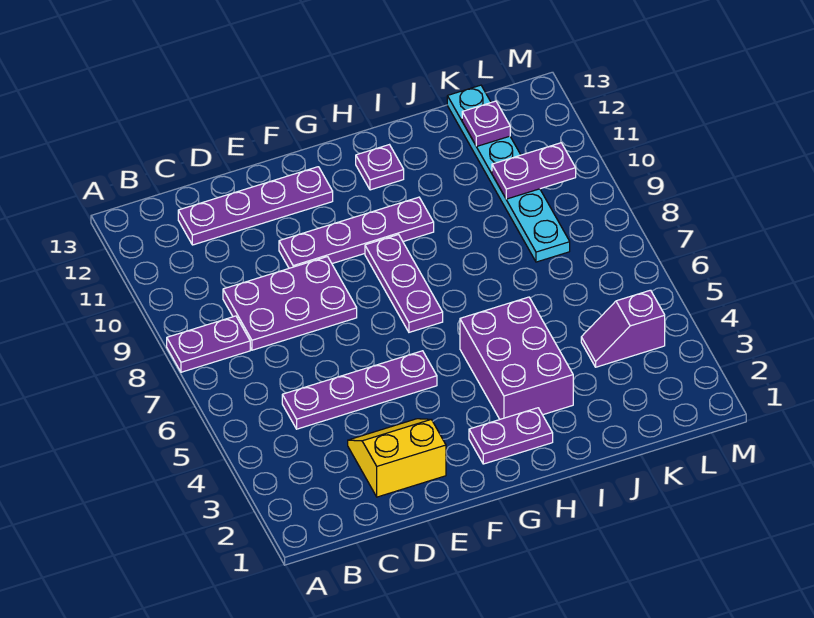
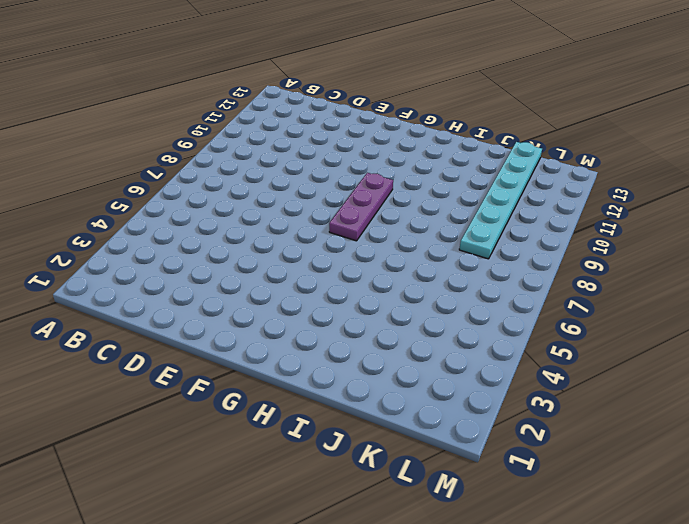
none -> purple 1x2 plate [167,316,250,372]
none -> purple 1x4 plate [282,351,437,429]
none -> purple 2x3 plate [223,257,357,350]

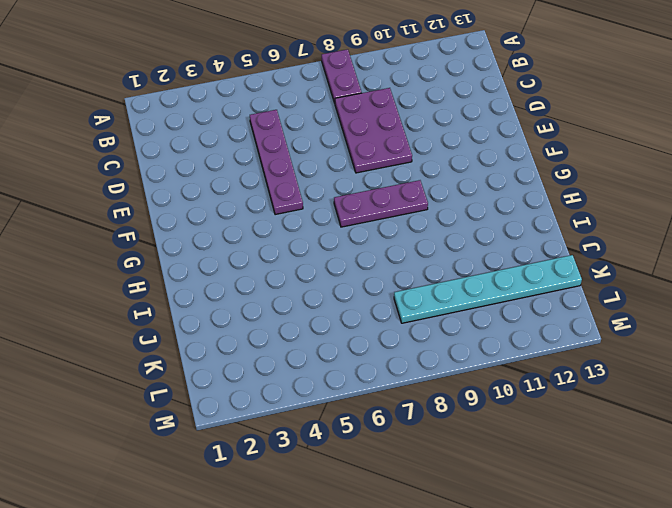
none -> purple 1x4 plate [178,167,333,245]
none -> yellow 2x2 slope [348,419,446,497]
none -> purple 1x4 plate [279,197,434,268]

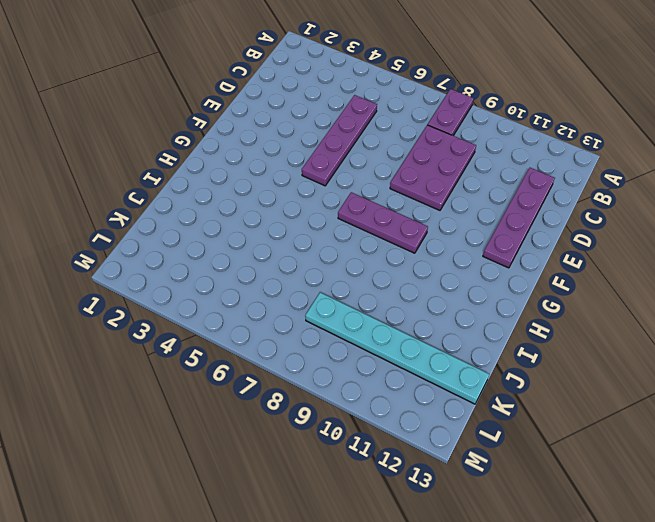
none -> yellow 2x2 slope [348,419,446,497]
none -> purple 1x4 plate [279,197,434,268]
none -> purple 1x2 plate [469,408,553,464]

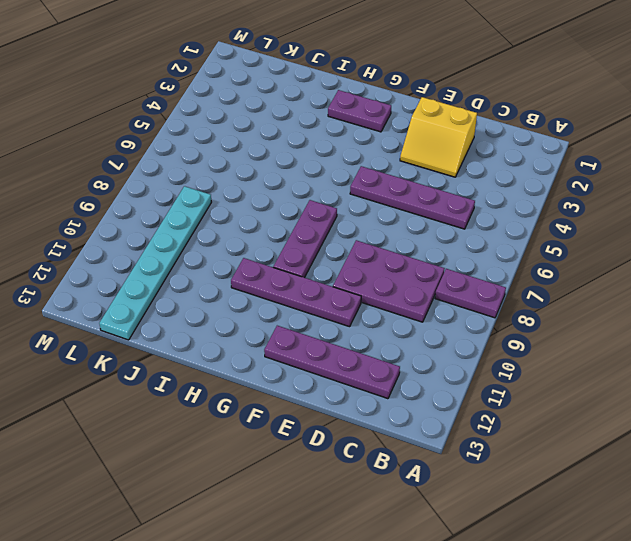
none -> purple 2x3 brick [460,297,573,419]
none -> purple 1x1 plate [356,145,404,190]
none -> purple 1x2 slope [581,290,665,367]

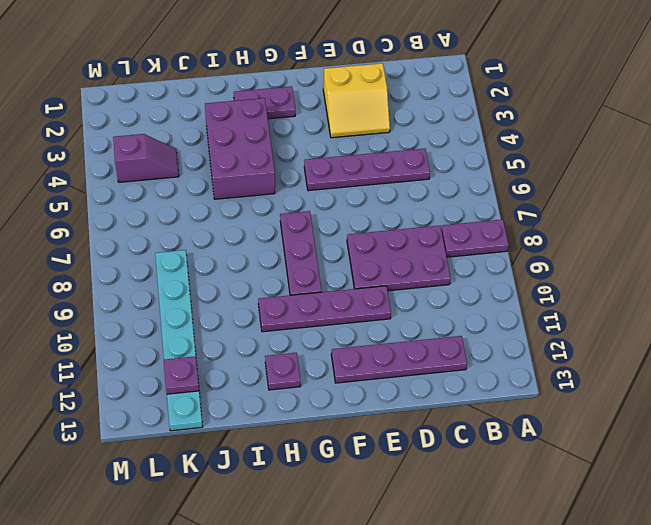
none -> purple 1x2 plate [492,143,576,199]

